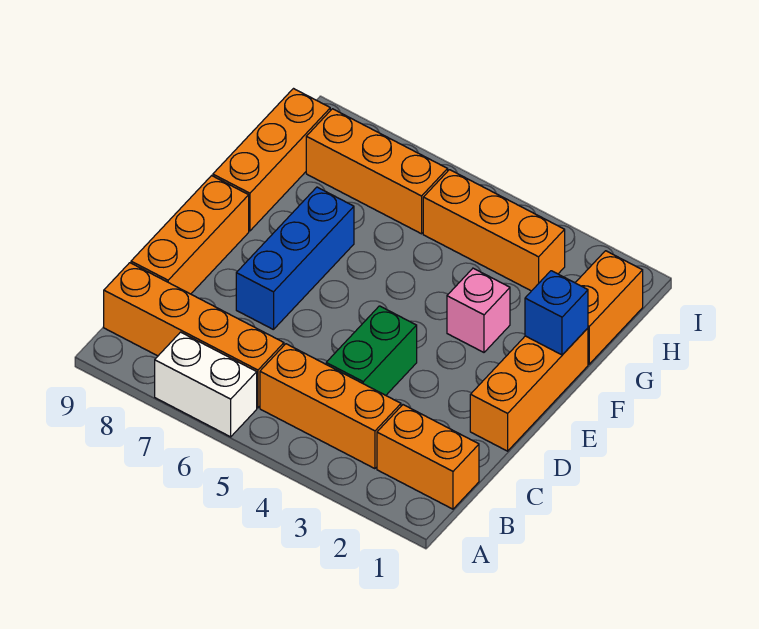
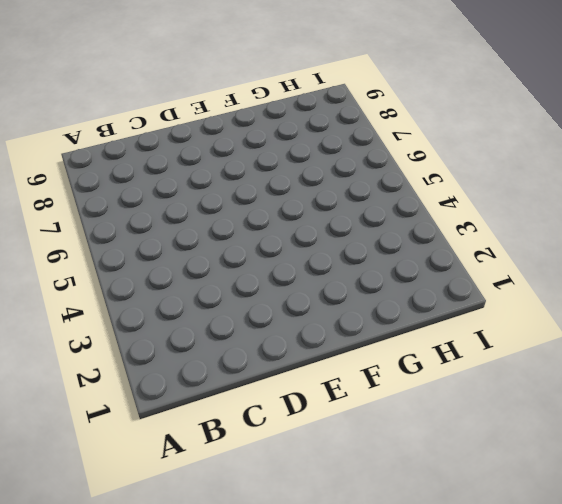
none -> white 1x2 brick [155,332,257,437]
none -> orange 1x2 brick [377,405,479,509]
none -> orange 1x3 brick [260,344,401,469]

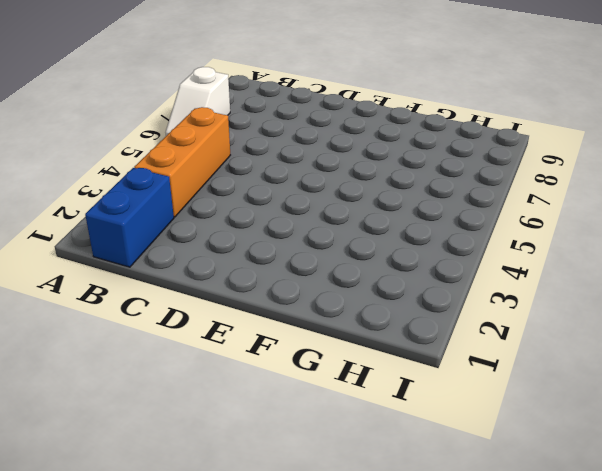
white 1x2 slope [166,67,230,136] -> white 1x2 brick [155,332,257,437]
blue 1x2 brick [85,168,174,267] -> orange 1x2 brick [377,405,479,509]
none -> orange 1x4 brick [104,263,284,408]
none -> green 1x2 brick [326,306,417,395]
none -> orange 1x3 brick [131,176,249,294]

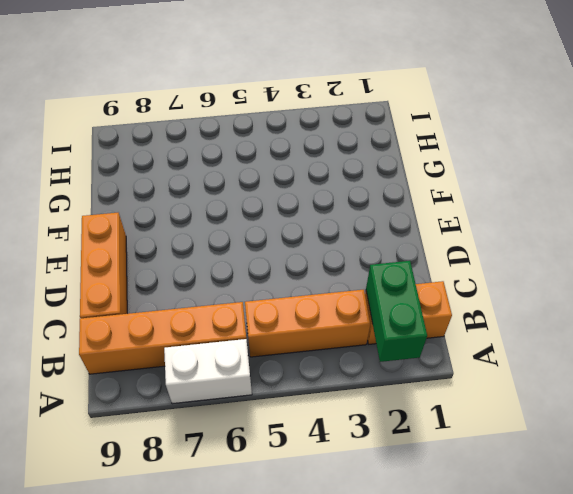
green 1x2 brick [366,261,427,362] -> green 1x2 brick moved to [326,306,417,395]
none -> orange 1x3 brick [470,328,588,451]
none -> blue 1x3 brick [236,187,354,330]
none -> pink 1x1 brick [447,268,510,352]

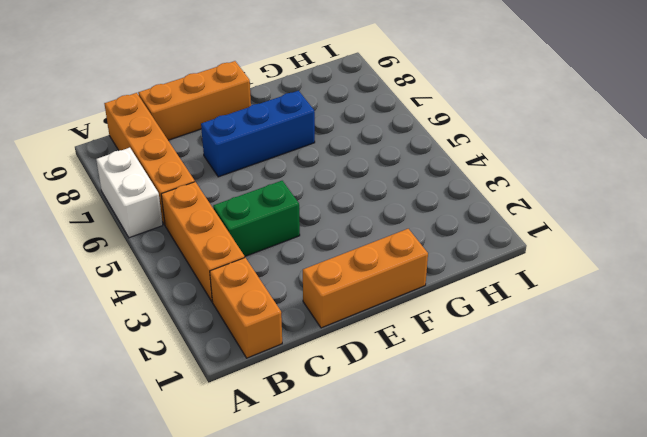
none -> pink 1x1 brick [447,268,510,352]
none -> orange 1x3 brick [213,89,330,231]
none -> orange 1x2 brick [575,251,643,364]

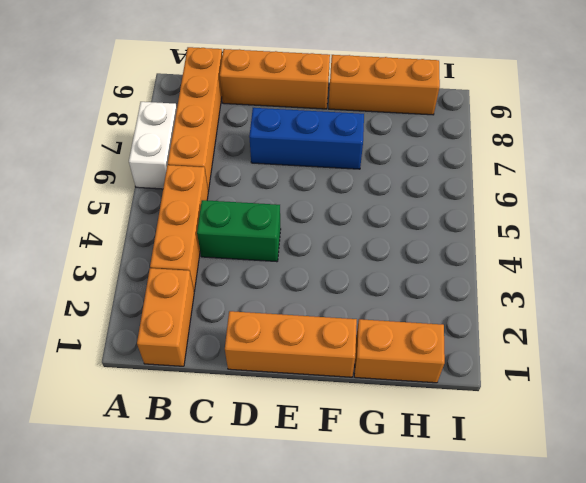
none -> pink 1x1 brick [447,268,510,352]
none -> orange 1x3 brick [423,170,565,291]
none -> orange 1x3 brick [306,109,448,234]

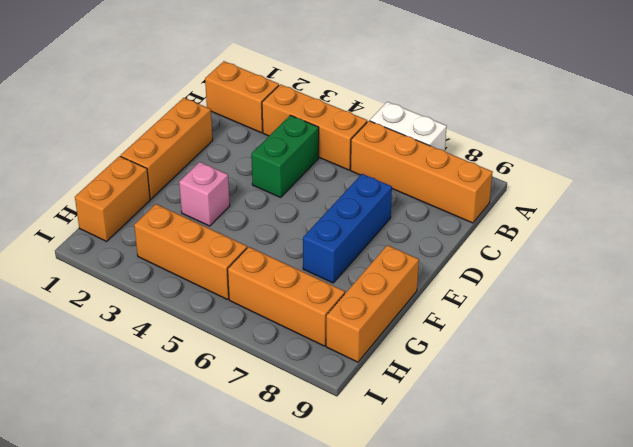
none -> orange 1x3 brick [131,176,249,294]
none -> blue 1x1 brick [525,271,588,355]

